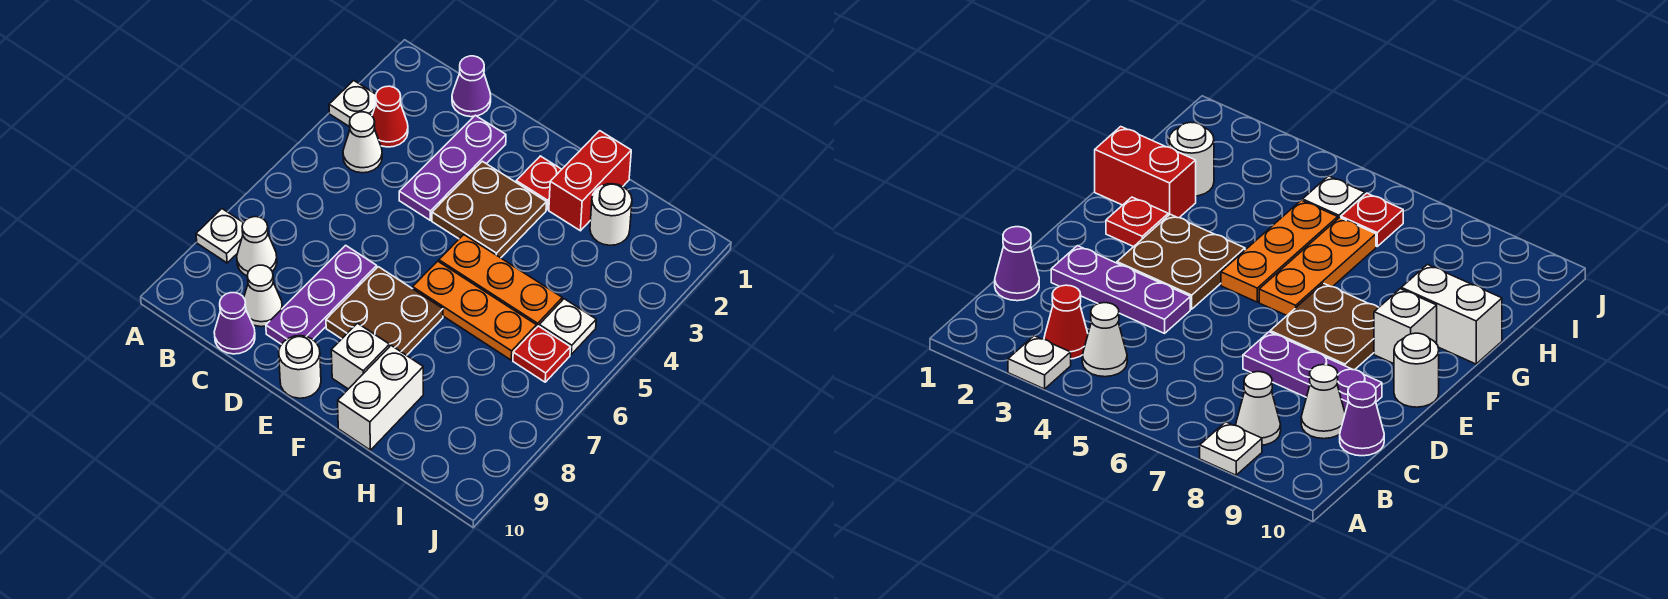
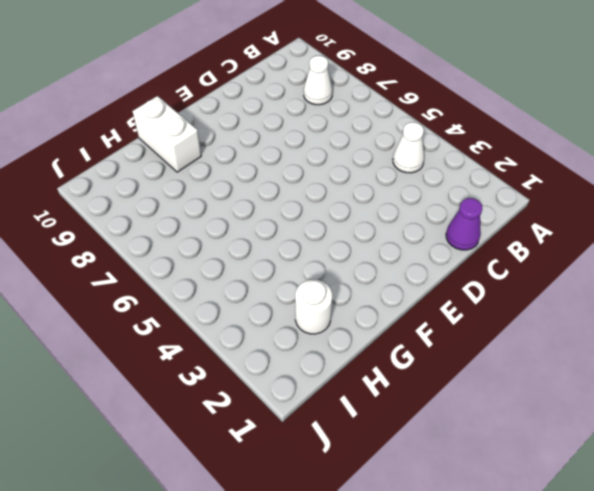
none -> white 1x1 plate [329,80,376,127]
none -> white 1x1 plate [196,209,243,263]
none -> red 1x1 cone [372,86,408,147]

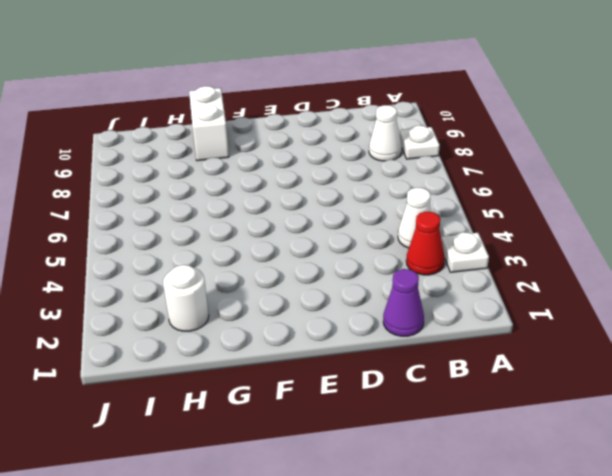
none -> white 1x1 cone [244,265,282,327]
none -> purple 1x1 cone [214,293,255,354]
none -> purple 1x3 plate [399,115,506,220]

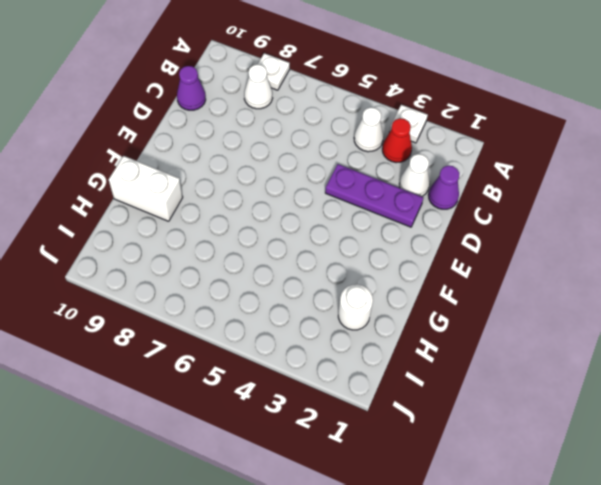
white 1x1 cone [399,154,430,197] -> white 1x1 cone moved to [244,265,282,327]
none -> purple 1x3 plate [266,245,377,344]
none -> brown 2x2 plate [432,161,546,258]
none -> brown 2x2 plate [326,267,443,355]

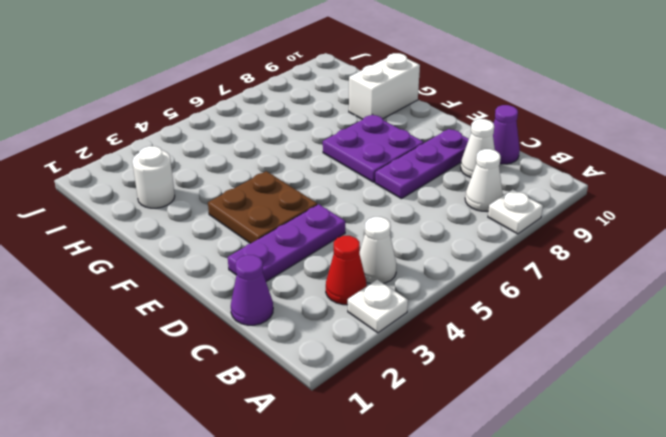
purple 2x2 plate [323,114,424,182] -> brown 2x2 plate [326,267,443,355]
none -> white 1x1 round brick [279,336,321,398]
none -> red 1x1 plate [516,156,562,210]
none -> orange 1x3 plate [439,235,562,328]

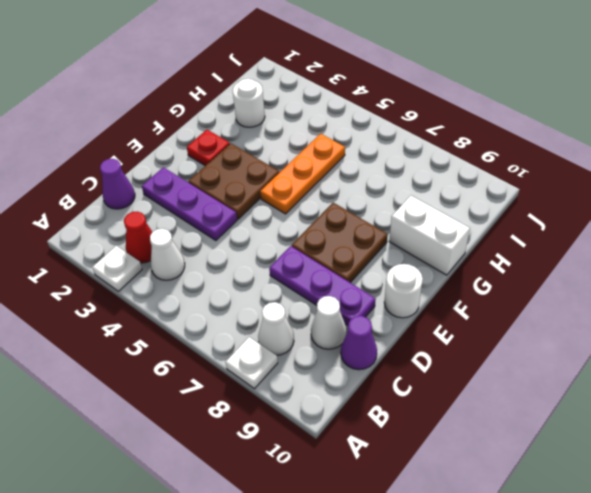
none -> orange 1x3 plate [413,261,536,360]
none -> white 1x1 brick [331,323,389,389]
none -> red 1x2 brick [549,131,631,231]

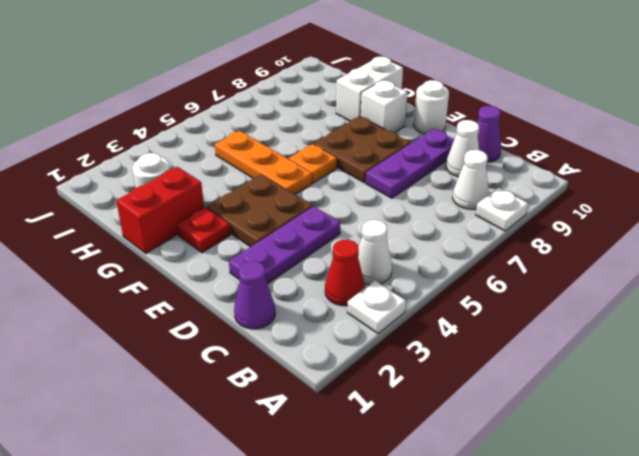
orange 1x1 plate [289,144,337,183] -> orange 1x3 plate [413,261,536,360]
none -> white 1x1 plate [539,299,596,354]
none -> red 1x1 plate [513,326,571,382]

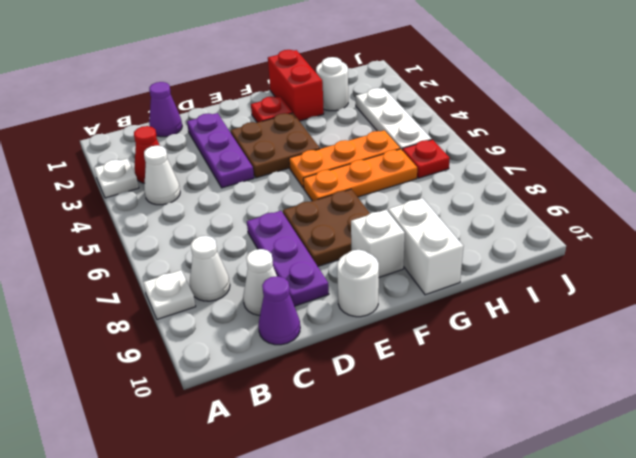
white 1x3 plate [356,88,432,149] -> white 1x1 plate [539,299,596,354]

